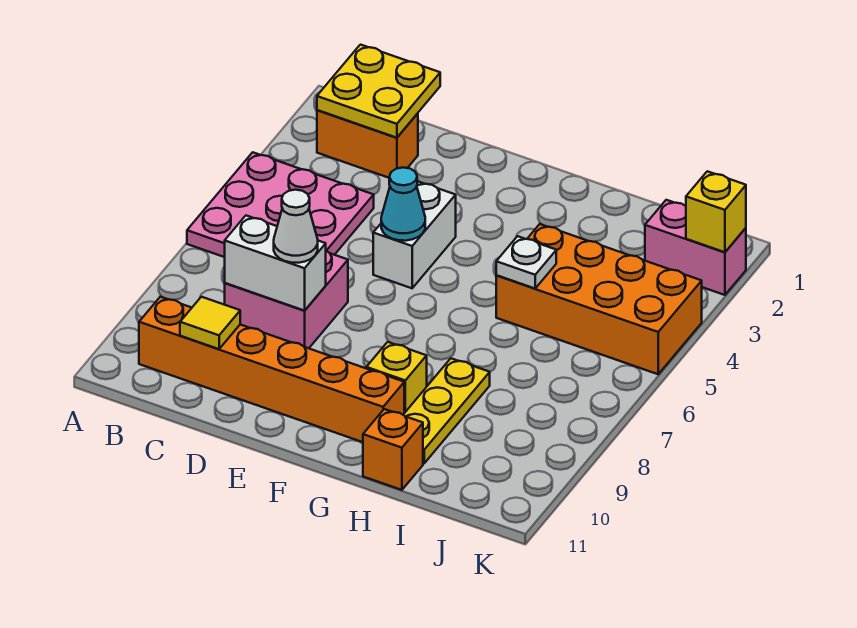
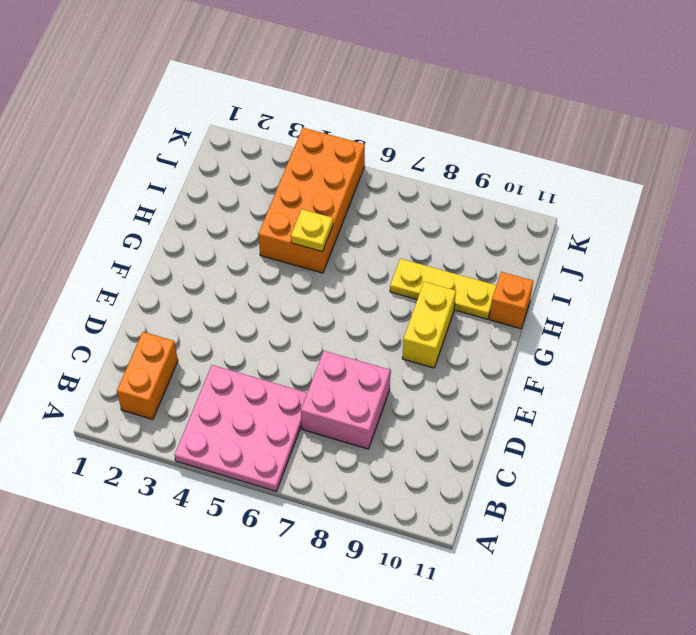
yellow 1x2 brick [402,282,456,368] -> yellow 1x1 brick [366,342,427,413]
yellow 1x1 plate [291,209,333,252] -> white 1x1 plate [496,236,556,288]
none -> orange 1x6 brick [139,297,404,442]
none -> white 1x2 brick [373,181,456,288]
none -> pink 1x2 brick [645,200,746,295]

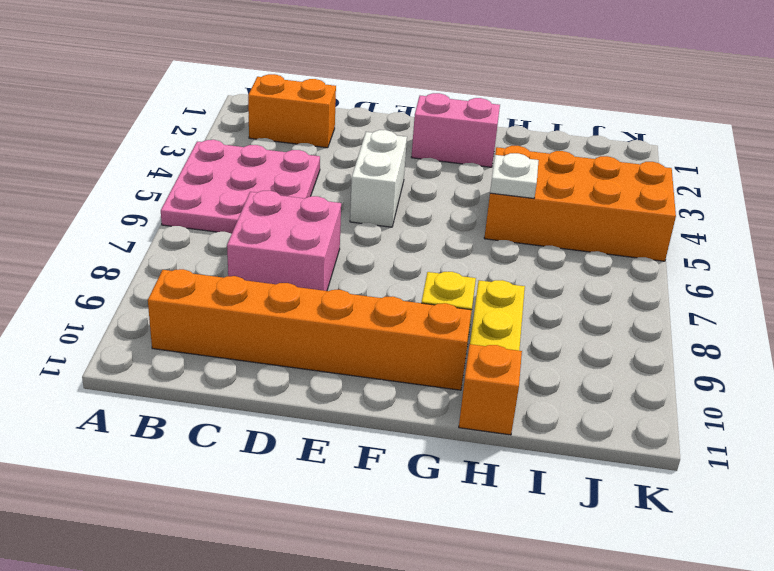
pink 1x2 brick [412,93,500,167] -> pink 1x2 brick moved to [645,200,746,295]
none -> yellow 2x2 plate [317,45,440,138]
none -> white 1x2 brick [225,216,326,311]
none -> yellow 1x1 tile [180,297,240,349]

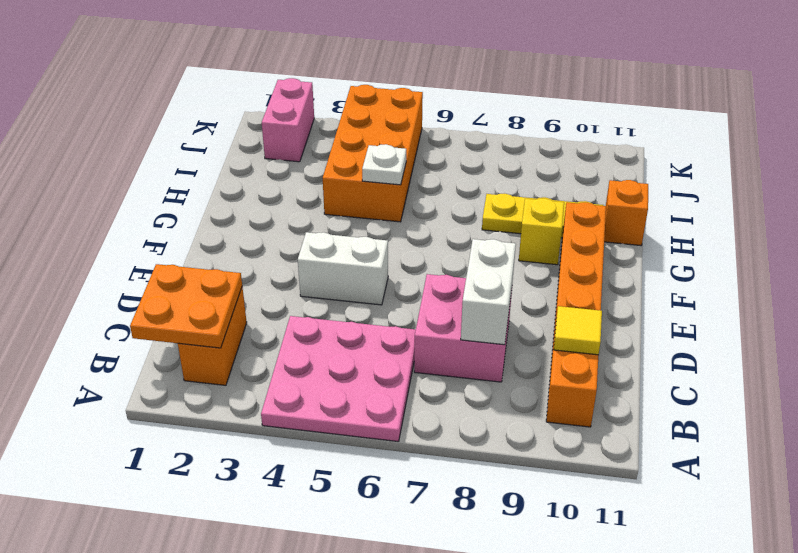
orange 2x2 plate [130,264,242,348] -> yellow 2x2 plate [317,45,440,138]
none -> cyan 1x1 cone [381,168,425,241]
none -> yellow 1x1 brick [686,171,746,252]
none -> white 1x1 cone [274,190,318,263]

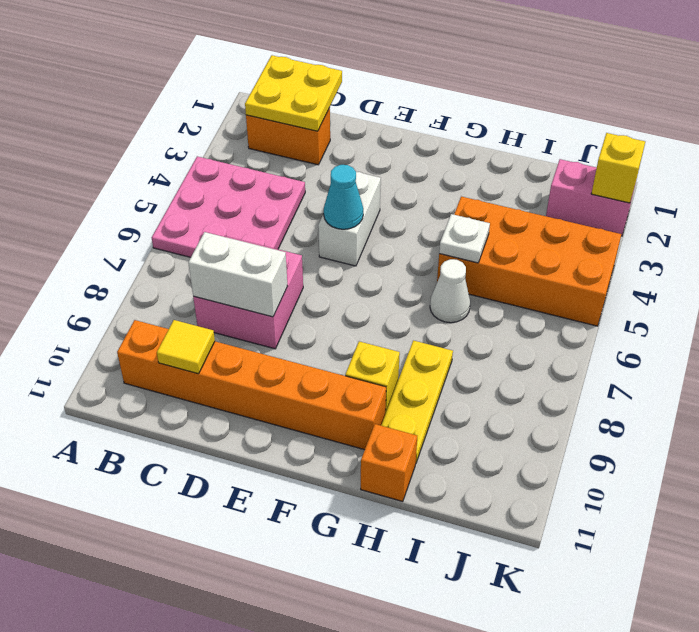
white 1x1 cone [430,259,470,323] -> white 1x1 cone moved to [274,190,318,263]

